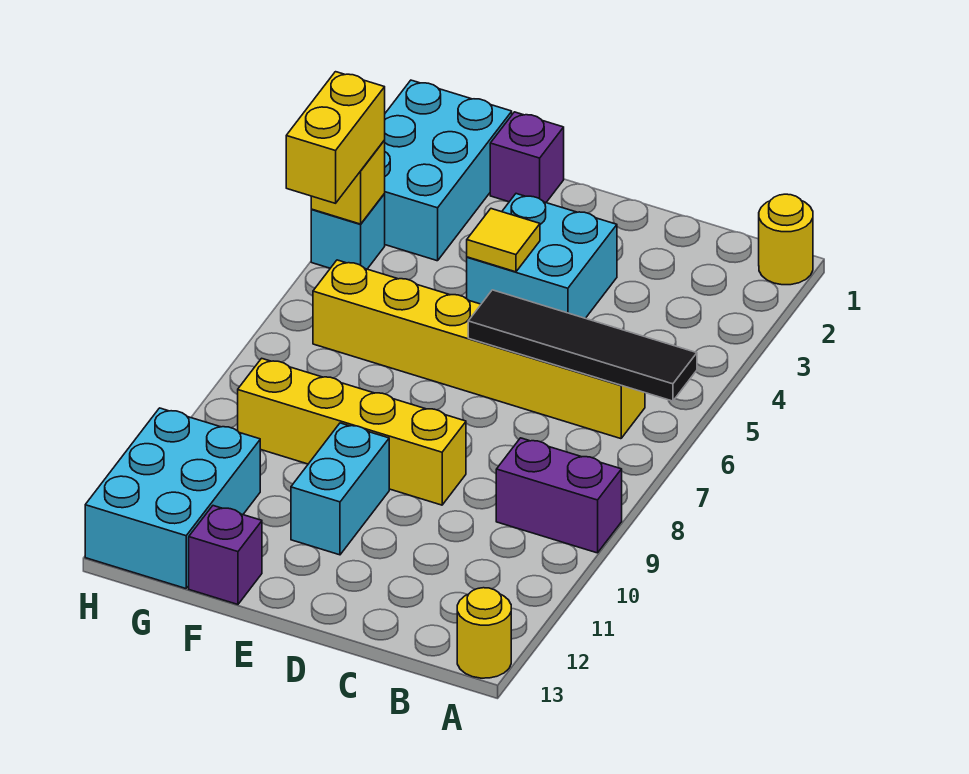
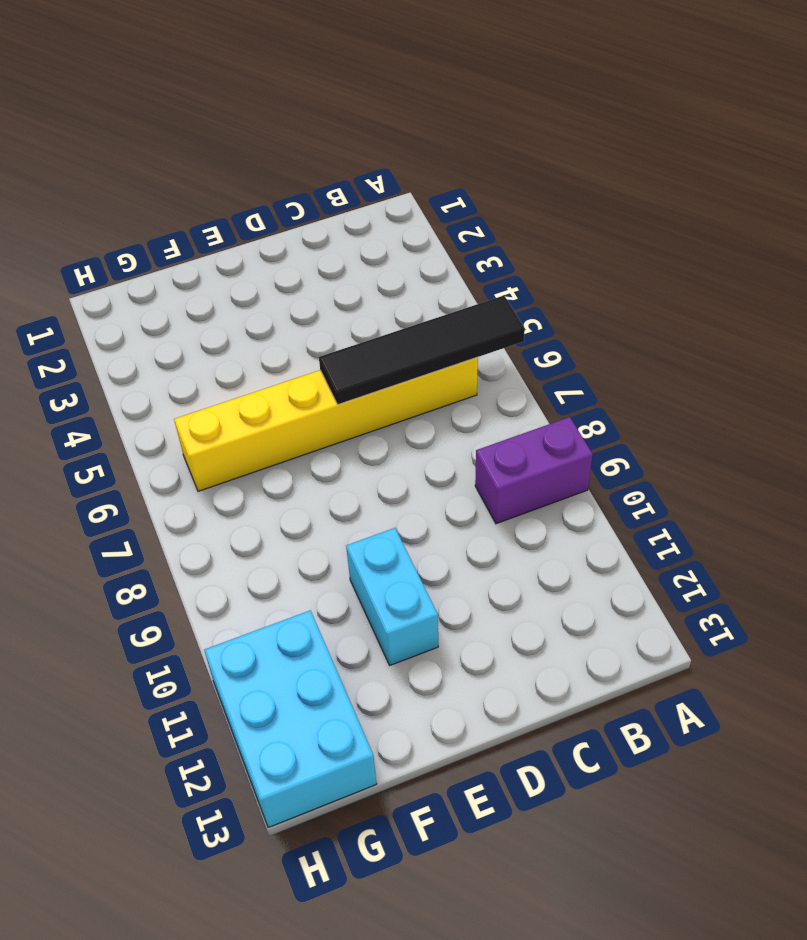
none -> yellow 1x1 round brick [759,194,813,285]
none -> yellow 1x1 round brick [457,588,511,678]
none -> cyan 2x2 brick [467,194,617,318]

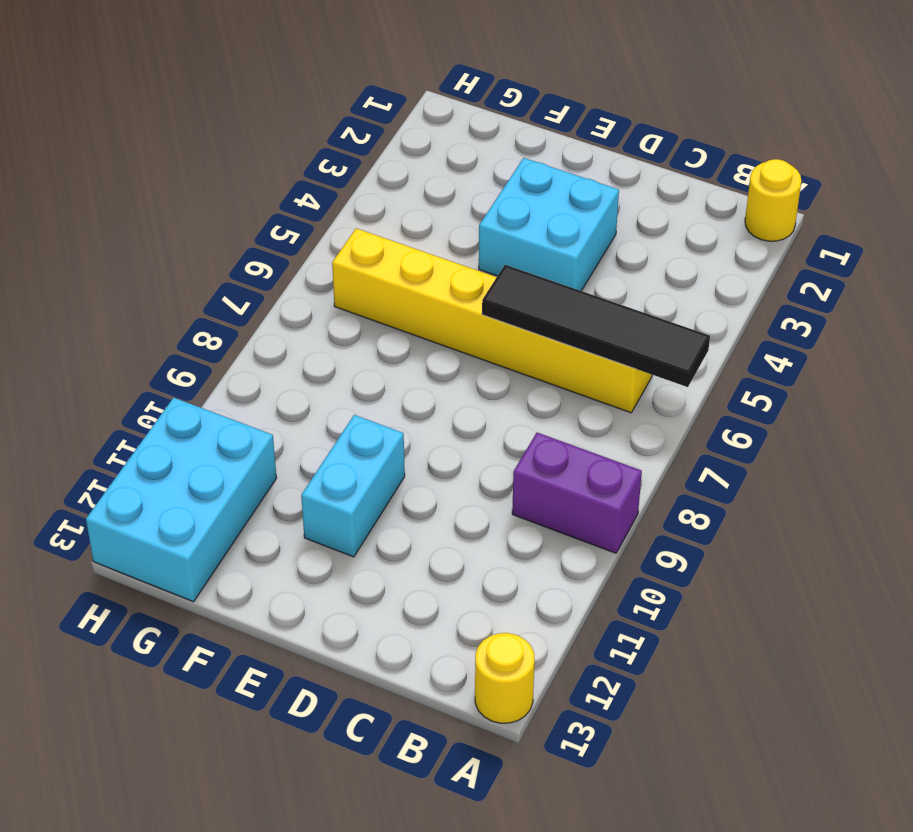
none -> yellow 1x4 brick [238,358,466,505]
none -> purple 1x1 brick [490,112,564,202]
none -> purple 1x1 brick [189,506,262,604]

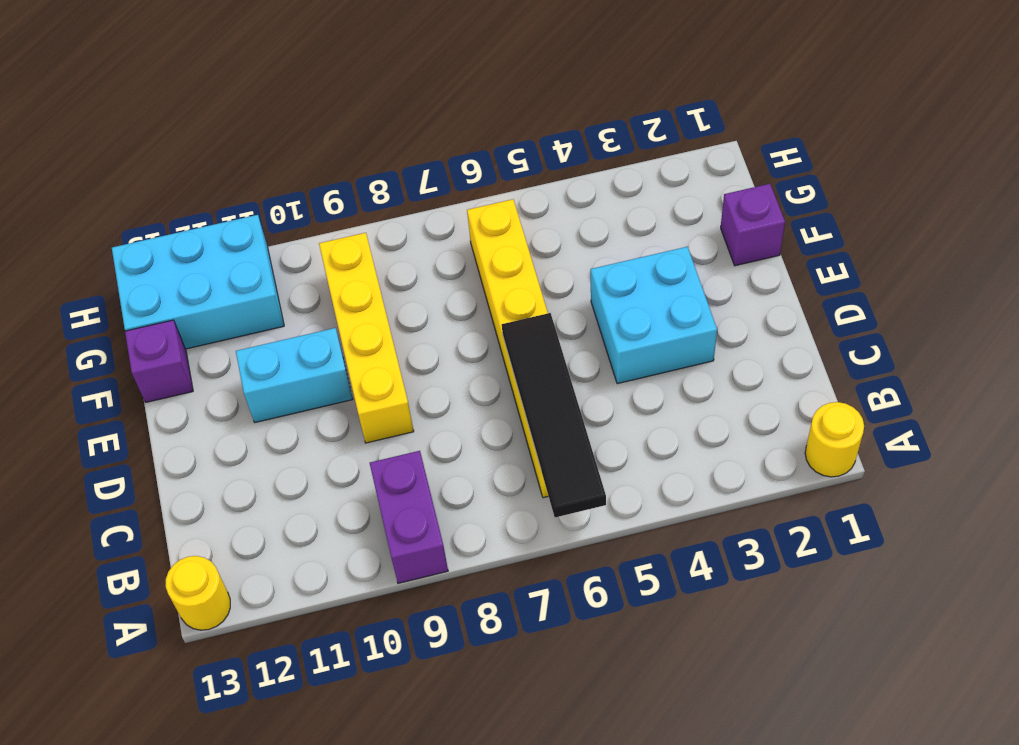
none -> cyan 2x3 brick [384,80,512,261]
none -> cyan 1x1 brick [311,194,385,269]
none -> yellow 1x1 tile [467,209,540,272]

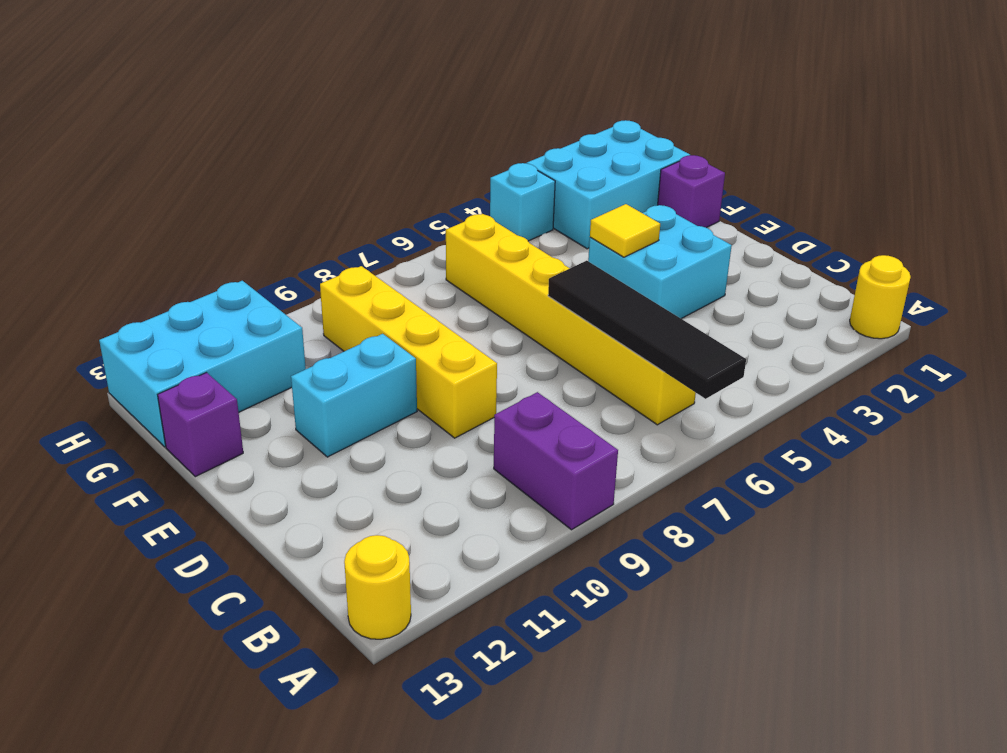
none -> yellow 1x1 brick [311,140,385,224]
none -> yellow 1x2 brick [286,72,385,203]

